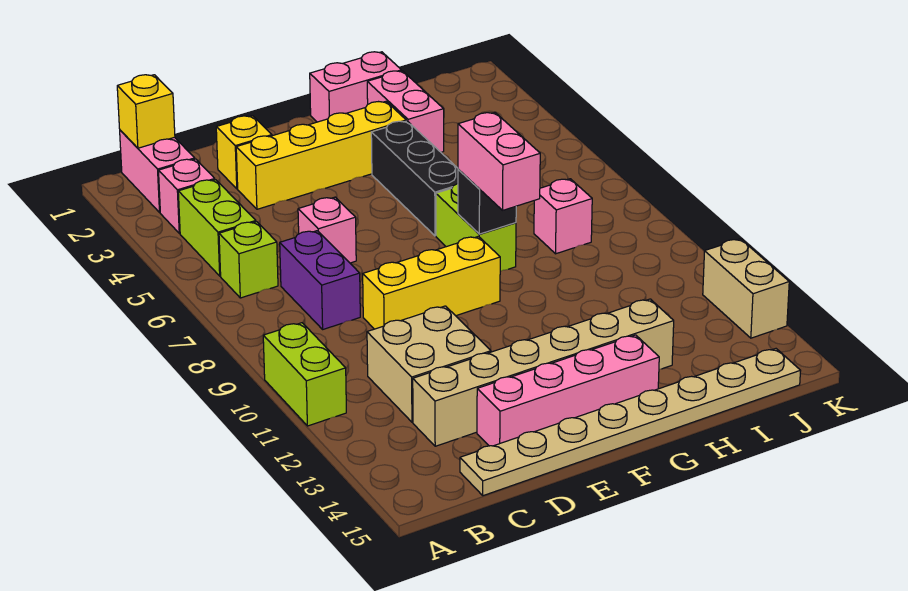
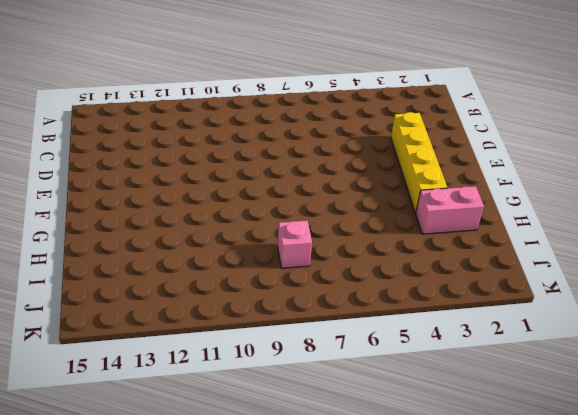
none -> lime 1x2 brick [263,323,346,426]
none -> pink 1x2 brick [120,130,195,212]
none -> pink 1x1 brick [158,159,215,233]

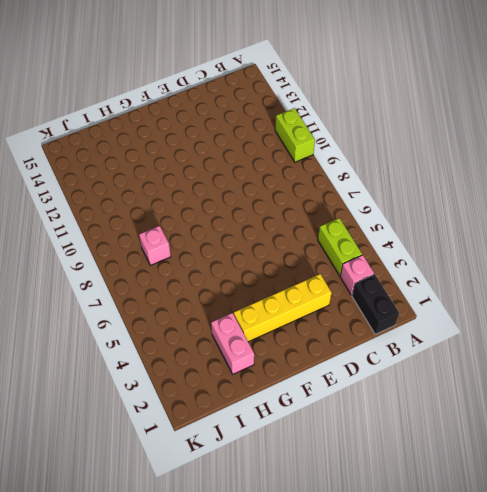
black 1x2 brick [352,274,399,334] -> pink 1x2 brick [120,130,195,212]
none -> lime 1x1 brick [219,222,278,298]
none -> purple 1x2 brick [280,231,360,329]
none -> tan 2x2 brick [367,306,491,422]

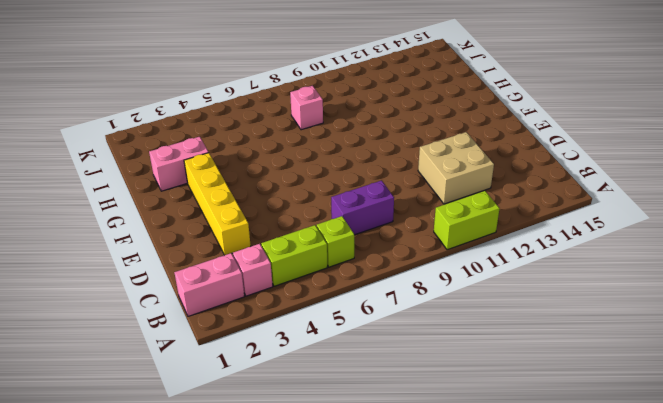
none -> tan 1x6 brick [413,299,674,446]
none -> tan 1x8 plate [460,349,801,496]
none -> yellow 1x1 brick [216,116,272,189]

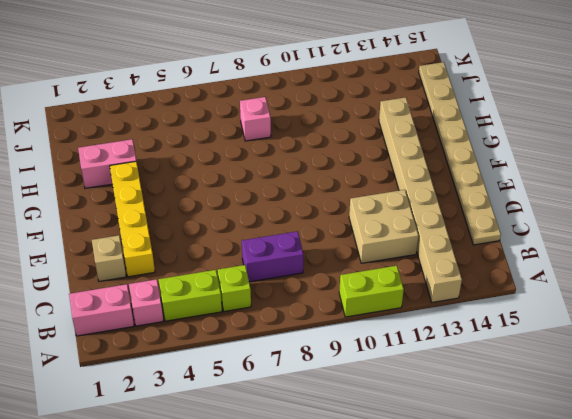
tan 1x8 brick [379,97,462,302] -> tan 1x6 brick [413,299,674,446]
tan 1x1 brick [92,235,126,281] -> yellow 1x1 brick [216,116,272,189]
none -> pink 1x1 brick [298,197,356,263]
none -> yellow 1x3 brick [363,236,500,329]
none -> pink 1x4 brick [477,335,659,446]

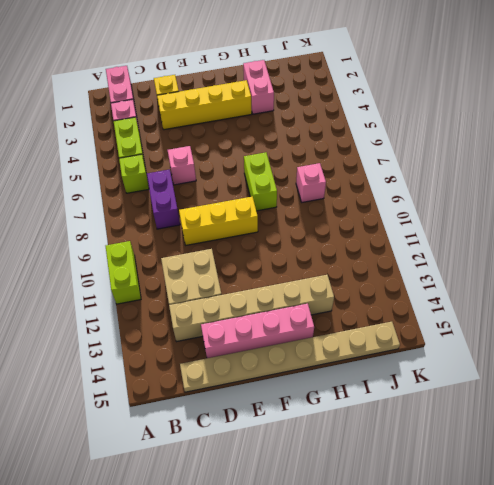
none -> pink 1x2 brick [310,52,401,122]
none -> black 1x3 brick [371,121,458,236]
none -> tan 1x2 brick [703,239,789,338]

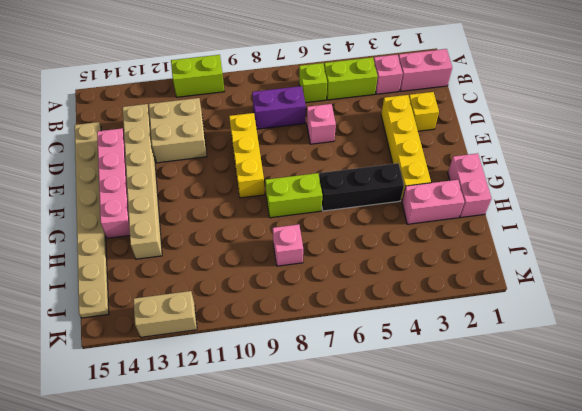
none -> yellow 1x1 brick [117,75,175,148]
none -> black 1x1 brick [458,170,516,234]
none -> pink 1x2 brick [458,113,540,210]

